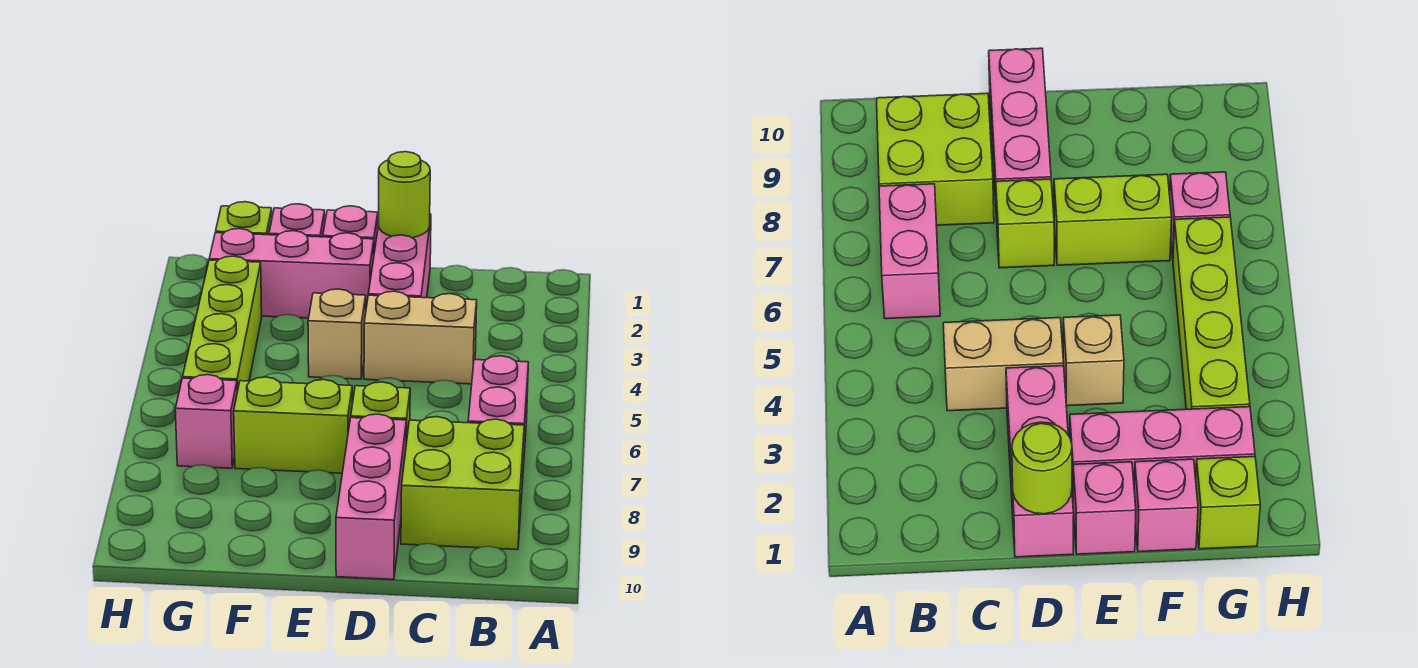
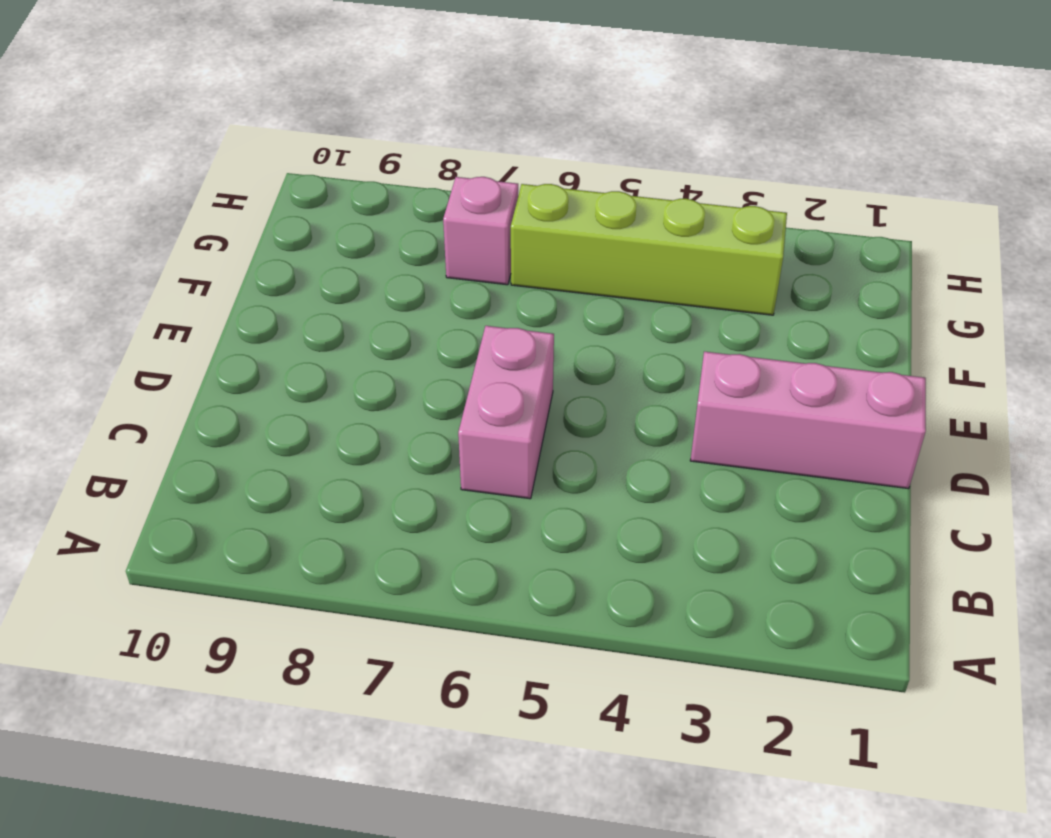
pink 1x2 brick [458,326,554,499] -> pink 1x2 brick turned to [468,356,528,468]
none -> lime 2x2 brick [401,417,524,550]
none -> tan 1x2 brick [364,291,477,384]
none -> lime 1x1 brick [351,382,410,443]

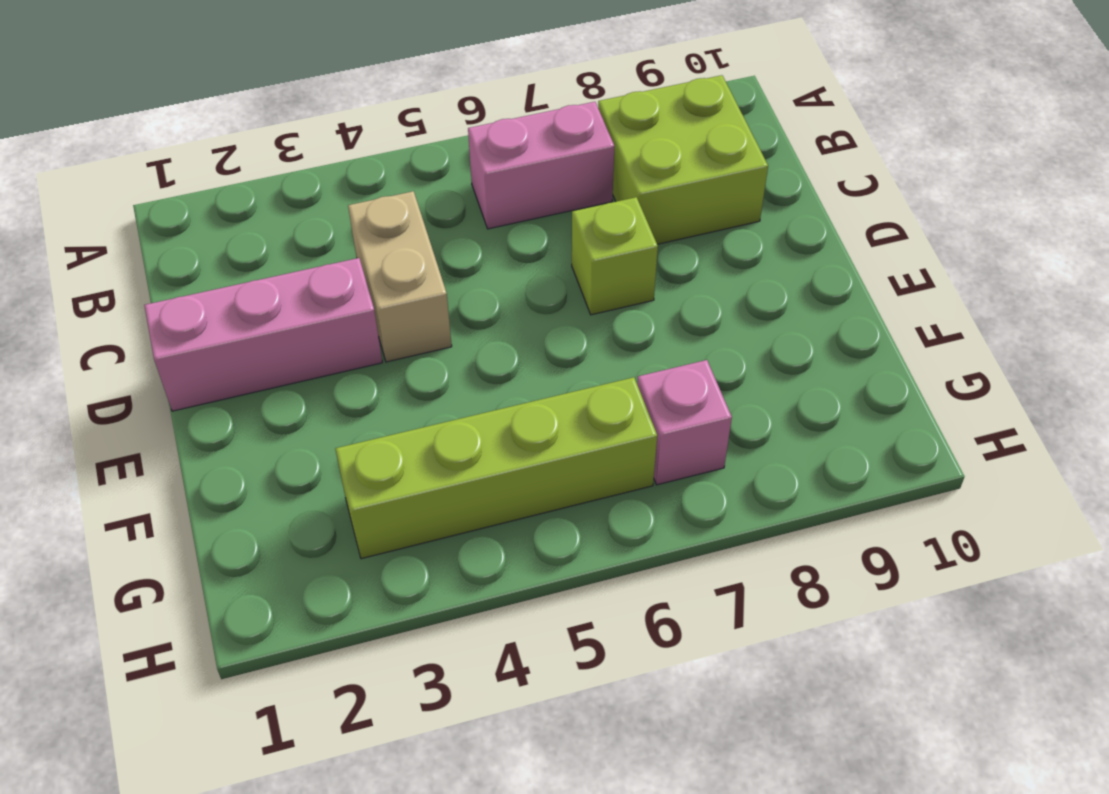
none -> pink 1x3 brick [336,414,406,579]
none -> pink 1x1 brick [323,206,378,253]
none -> pink 1x3 brick [209,229,374,318]

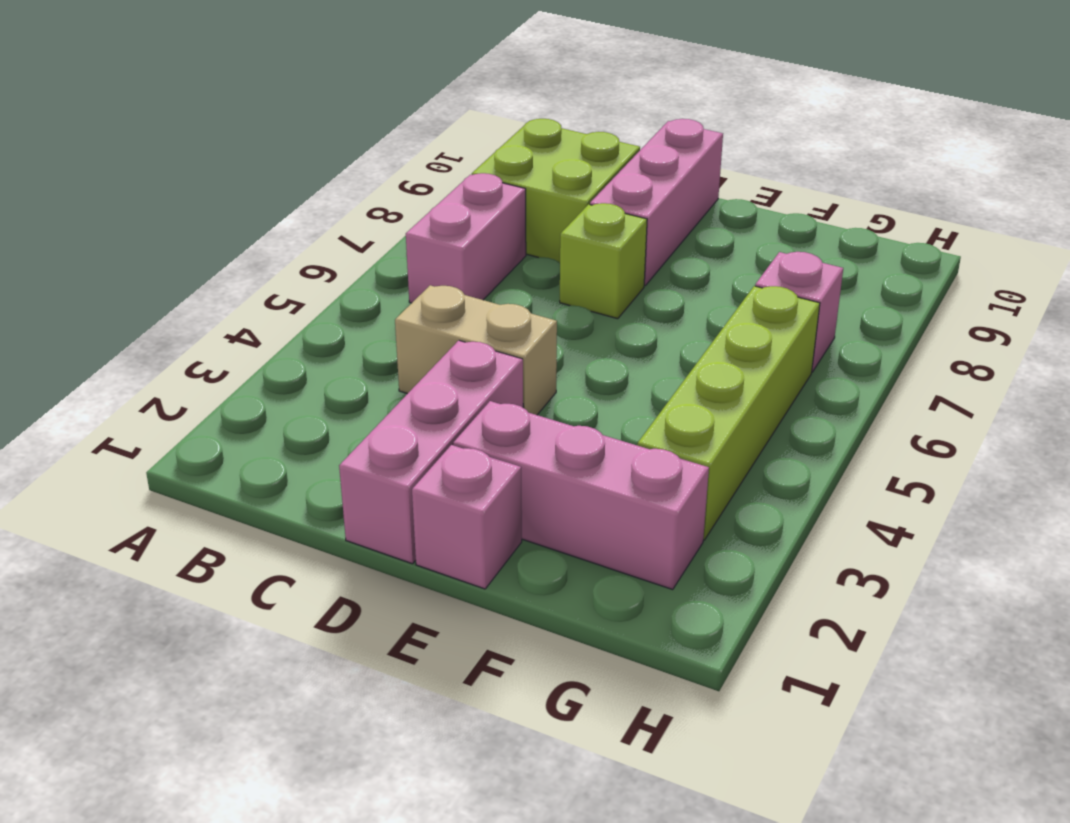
none -> tan 1x1 brick [308,289,366,379]
none -> lime 1x2 brick [234,377,352,473]
none -> pink 1x1 brick [269,204,325,237]

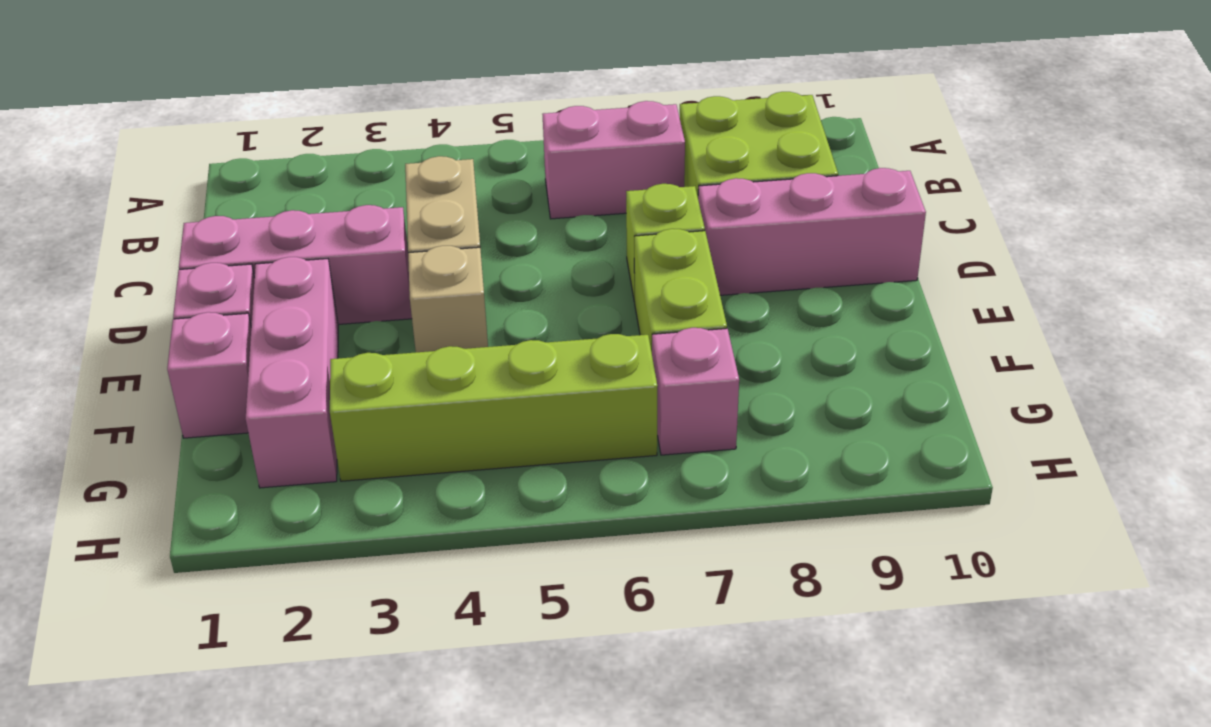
none -> lime 1x1 brick [216,202,272,235]
none -> lime 1x1 round brick [379,152,430,238]

